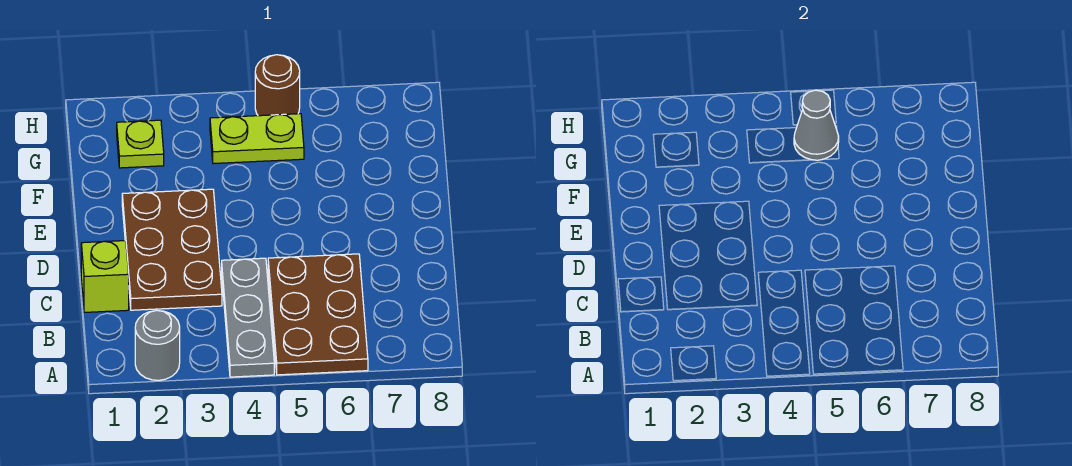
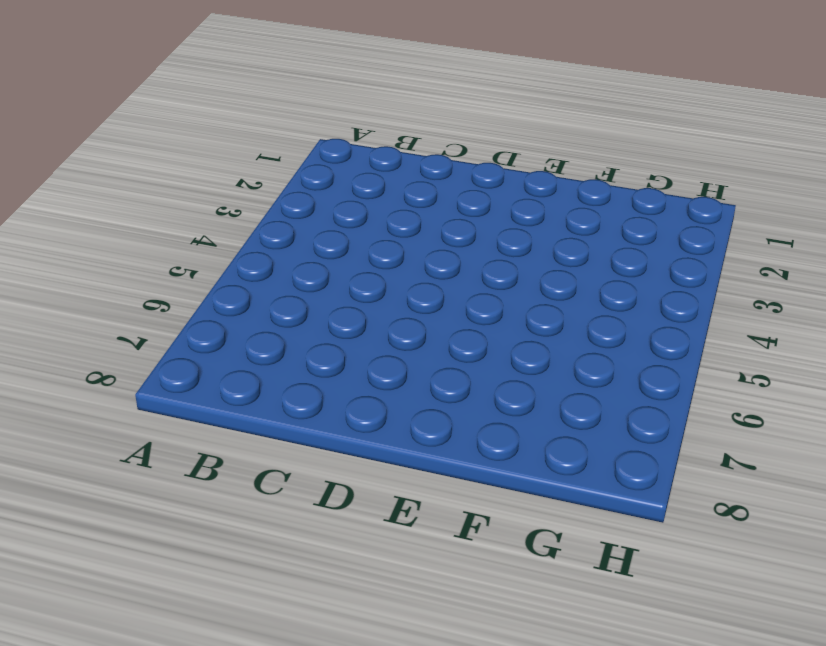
none -> grey 1x1 round brick [135,310,180,380]
none -> grey 1x3 plate [222,258,274,377]

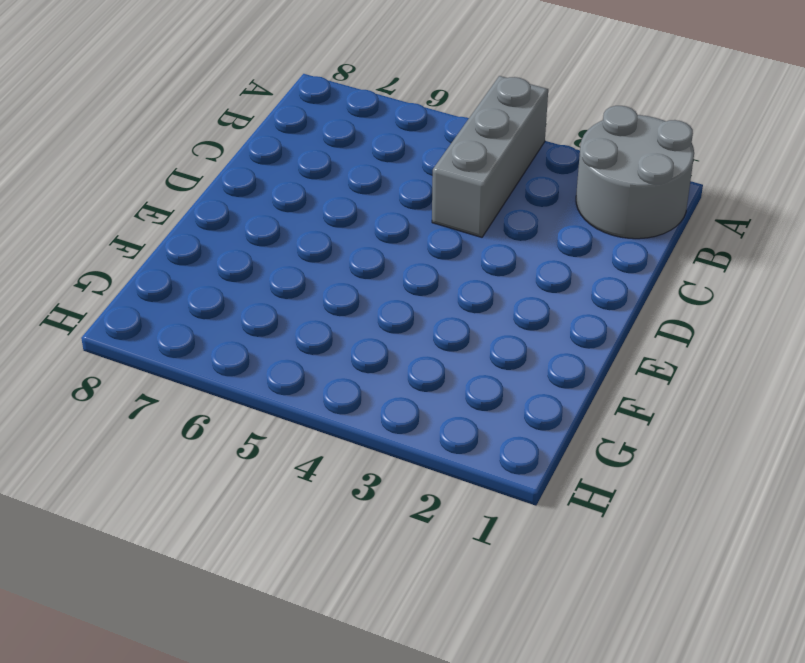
grey 2x2 round brick [576,106,694,239] -> grey 1x1 round brick [135,310,180,380]
grey 1x3 brick [432,76,548,237] -> grey 1x3 plate [222,258,274,377]
none -> brown 2x3 plate [268,254,368,375]
none -> lime 1x1 brick [81,241,129,312]

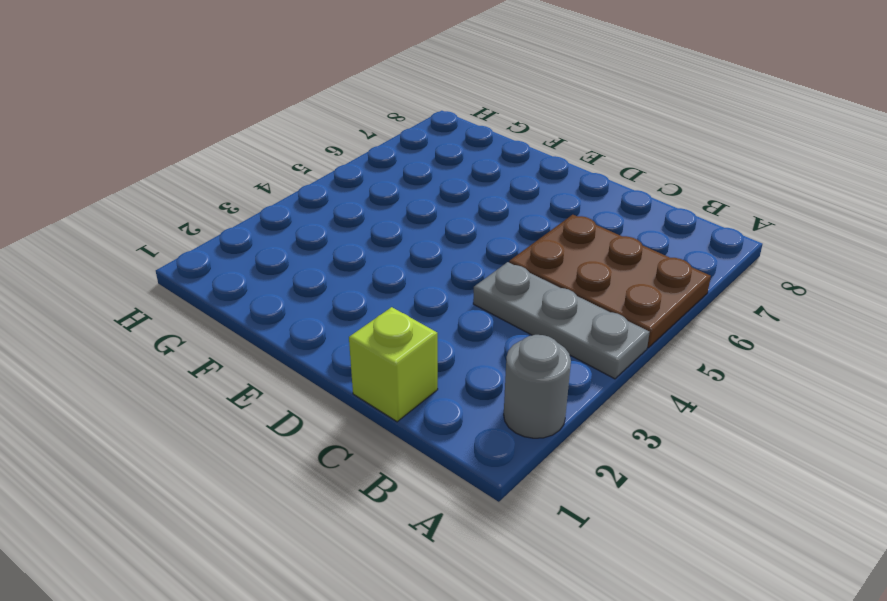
none -> brown 2x3 plate [122,189,222,310]
none -> lime 1x1 plate [117,120,164,168]

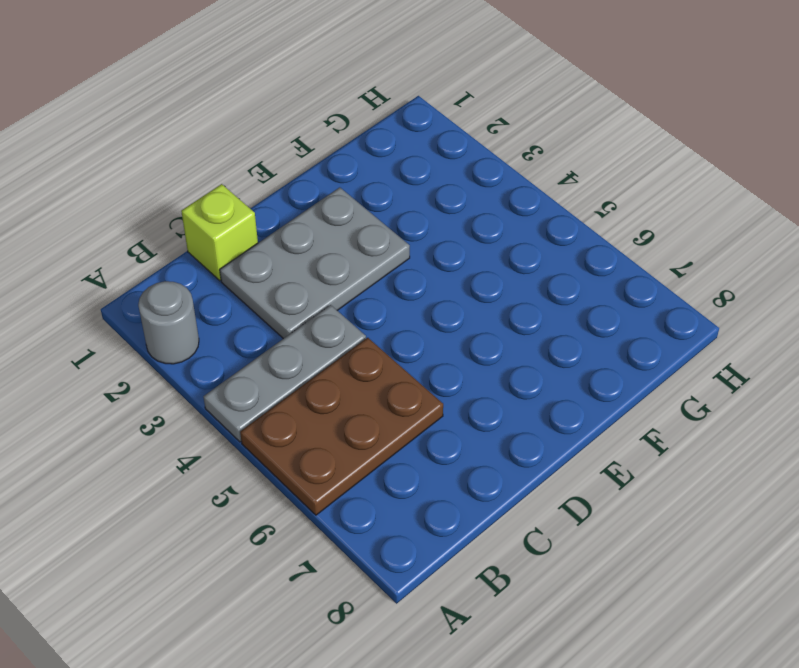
grey 2x3 plate [220,187,410,339] -> brown 2x3 plate [122,189,222,310]
none -> lime 1x1 plate [117,120,164,168]
none -> lime 1x2 plate [210,114,304,164]

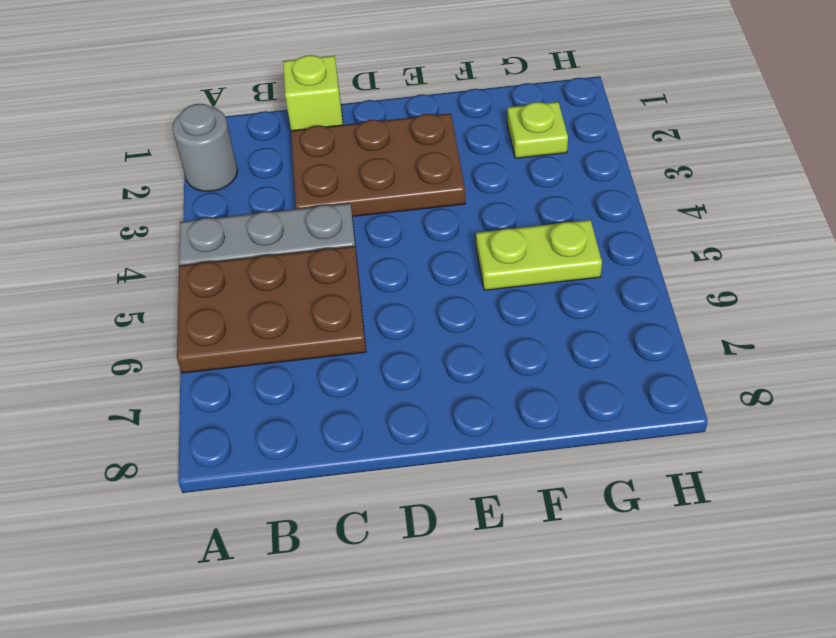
lime 1x2 plate [476,220,602,290] -> lime 1x2 plate turned to [210,114,304,164]
none -> brown 1x1 round brick [255,55,300,116]
none -> grey 1x1 cone [794,90,839,160]

